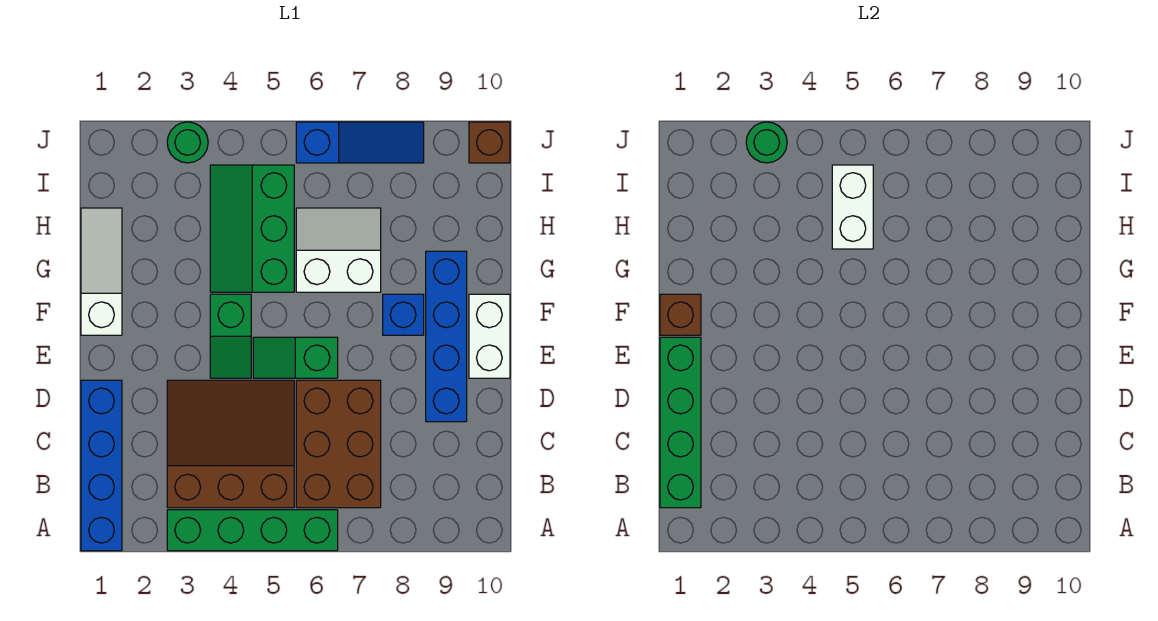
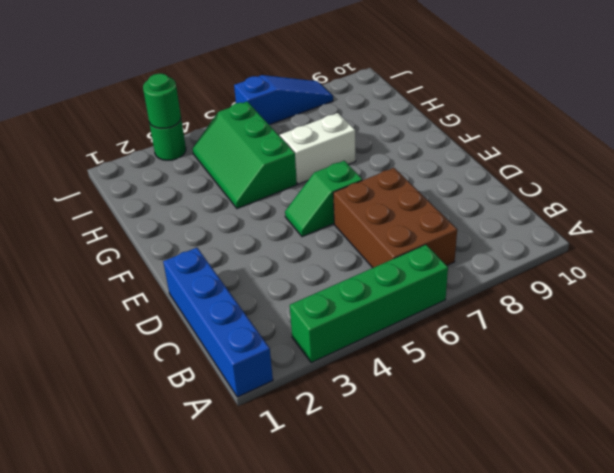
none -> brown 3x3 slope [167,380,294,508]
none -> blue 1x4 brick [426,251,467,422]
none -> green 1x2 slope [210,294,251,378]

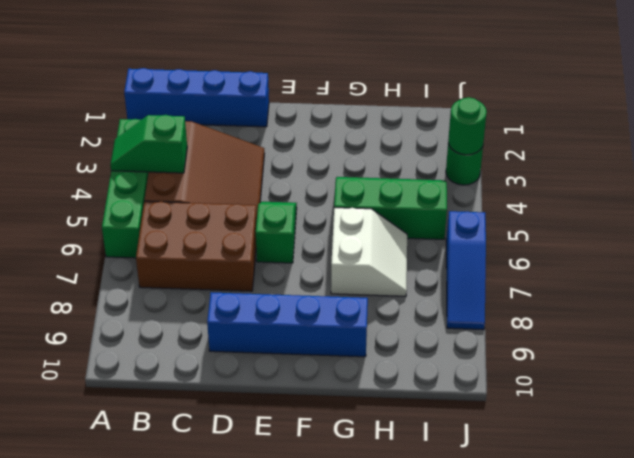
green 1x2 slope [110,115,187,173] -> green 1x2 slope moved to [210,294,251,378]
none -> white 1x2 brick [469,294,510,378]
none -> white 1x3 slope [81,208,122,335]
none -> blue 1x1 brick [383,294,424,335]

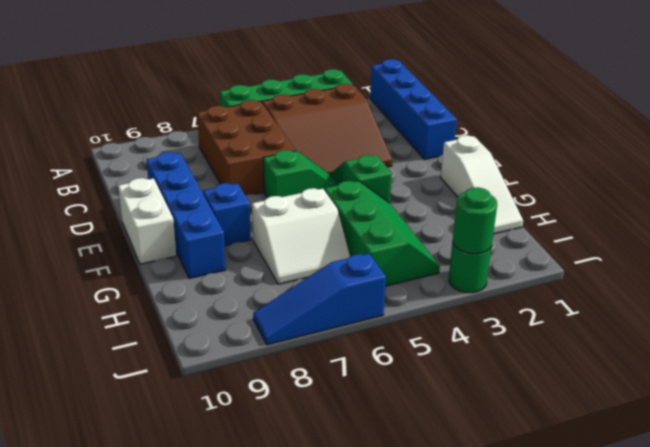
none -> brown 1x1 brick [469,122,510,163]
none -> green 1x4 brick [660,337,701,508]
none -> brown 1x1 brick [660,294,701,335]

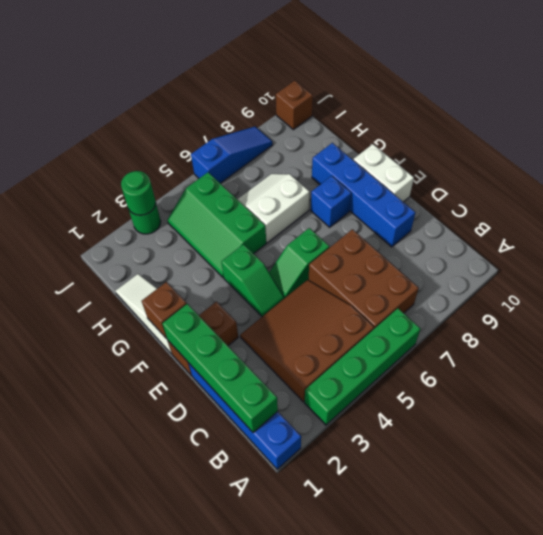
brown 1x2 brick [168,302,238,376] -> none
none -> white 1x2 brick [832,165,873,249]

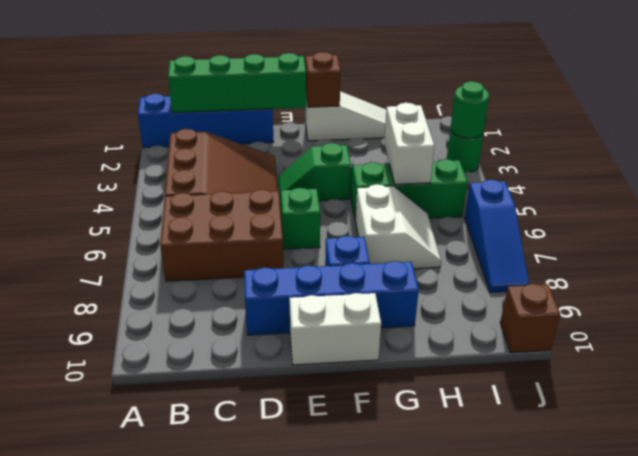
white 1x2 brick [384,103,434,184] -> white 1x2 brick turned to [832,165,873,249]
none -> green 1x4 brick [167,510,338,551]

